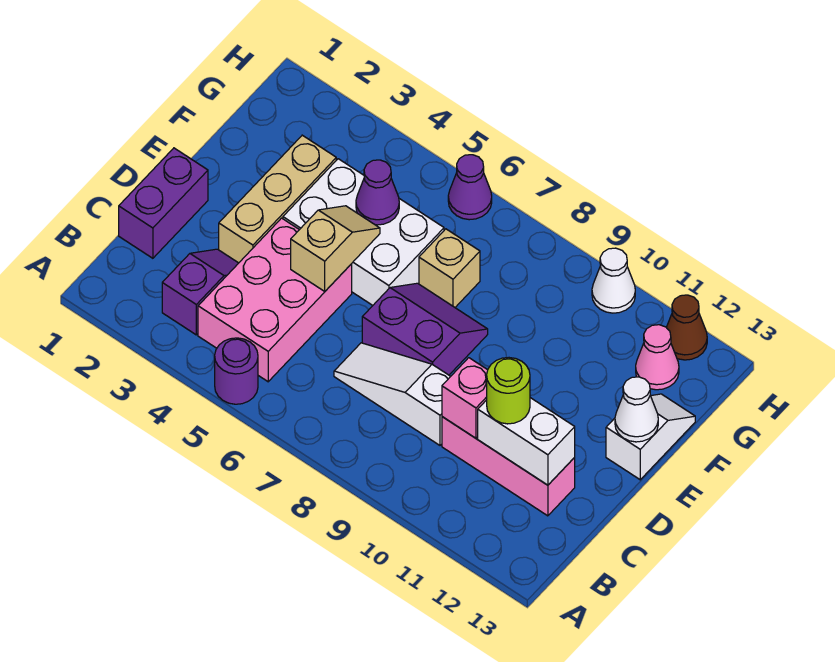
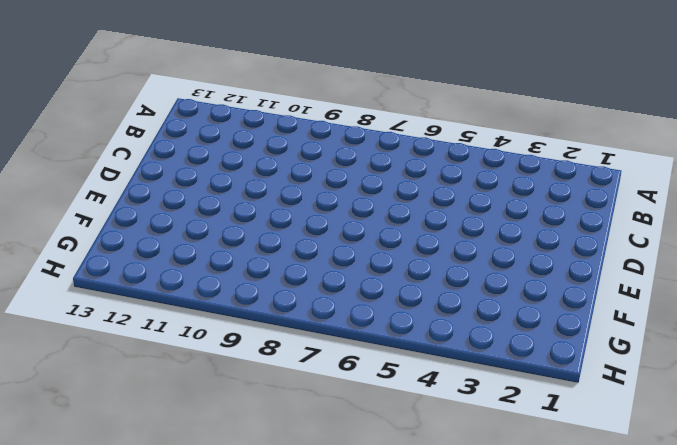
none -> purple 1x1 round brick [215,338,258,404]
none -> purple 1x2 slope [162,249,238,335]
none -> pink 2x3 brick [198,218,352,382]

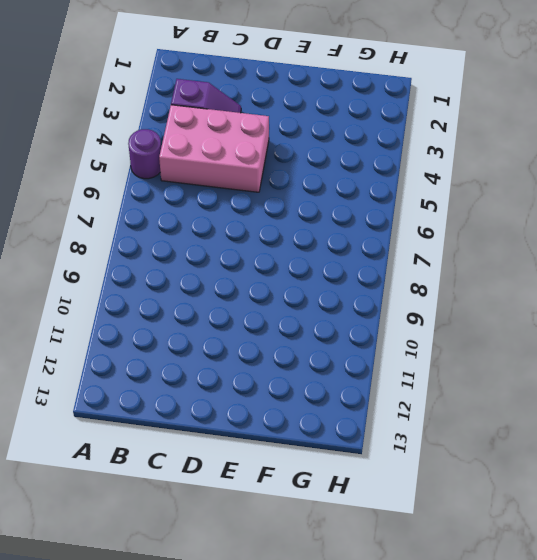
none -> purple 1x2 brick [119,148,208,258]
none -> white 1x3 slope [334,343,451,445]
none -> pink 1x3 brick [442,417,575,516]

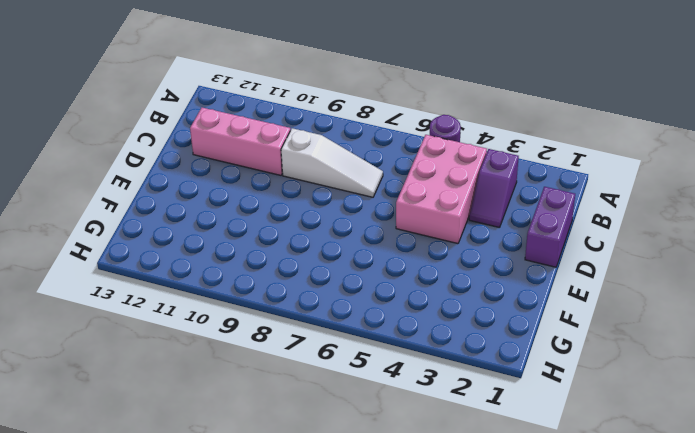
none -> tan 1x3 brick [219,135,336,263]
none -> purple 2x2 slope [362,283,488,375]
none -> white 2x3 brick [283,159,444,305]

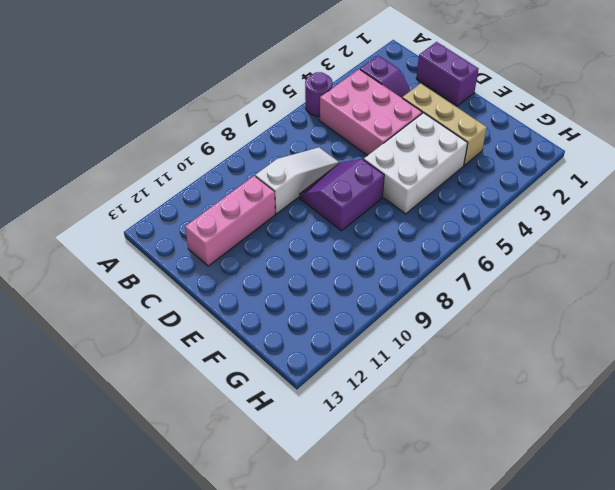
purple 2x2 slope [299,159,384,231] -> purple 2x2 slope turned to [362,283,488,375]
none -> white 1x2 slope [606,394,695,480]
none -> tan 1x1 brick [419,229,480,307]
none -> pink 1x1 cone [636,325,679,390]

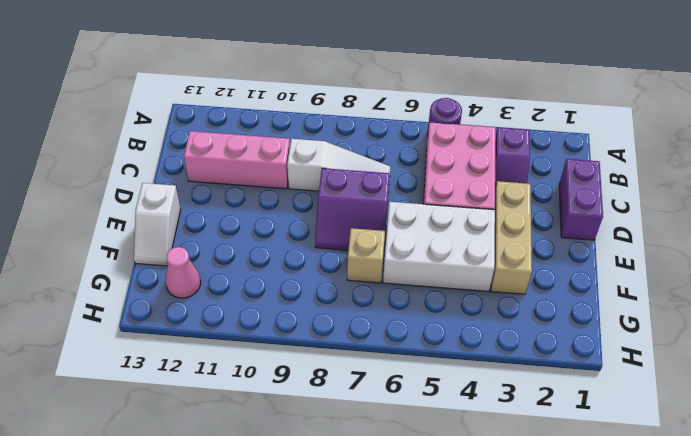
none -> purple 1x1 cone [448,155,492,220]
none -> white 1x1 cone [592,248,635,313]
none -> brown 1x1 cone [666,295,707,360]

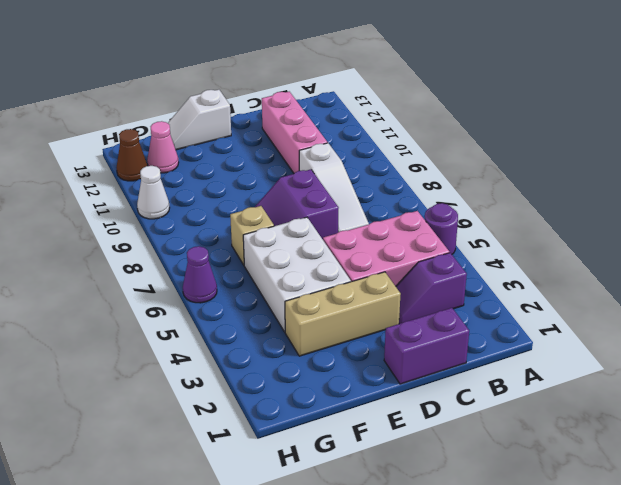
none -> pink 1x1 brick [442,358,488,438]
none -> white 1x2 brick [478,398,575,485]
none -> tan 1x2 slope [291,206,380,291]

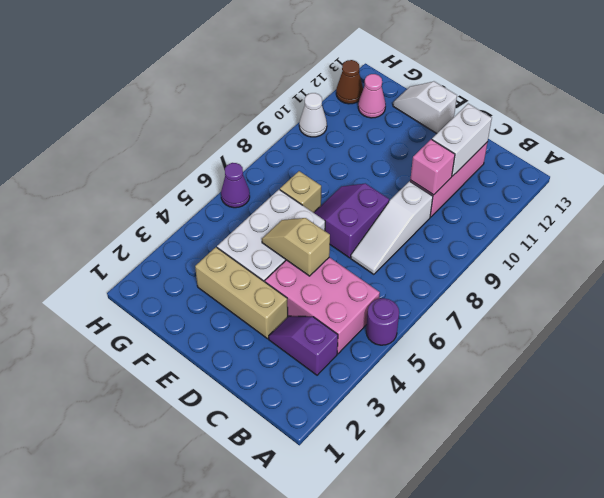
none -> purple 1x2 brick [119,148,208,258]
none -> white 1x1 cone [615,377,658,442]
none -> purple 1x1 cone [356,160,399,225]

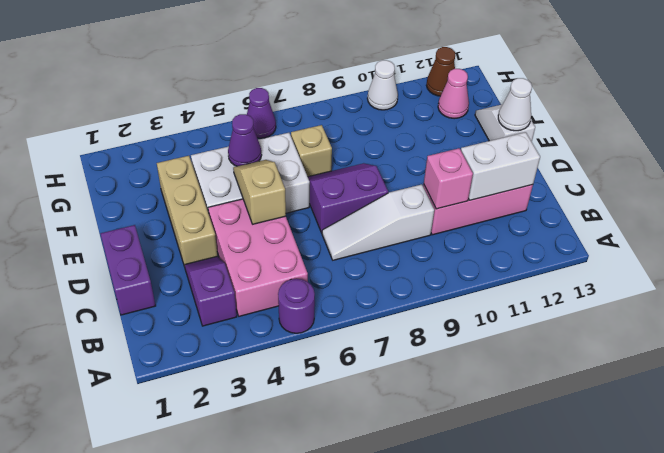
none -> lime 1x1 round brick [487,358,530,424]

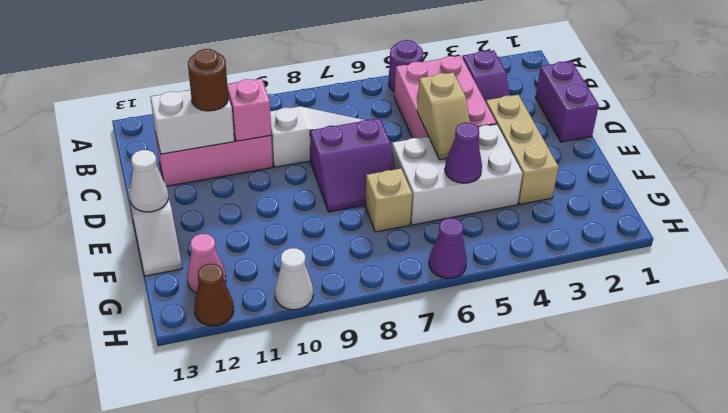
brown 1x1 round brick [188,49,228,111] -> lime 1x1 round brick [487,358,530,424]

